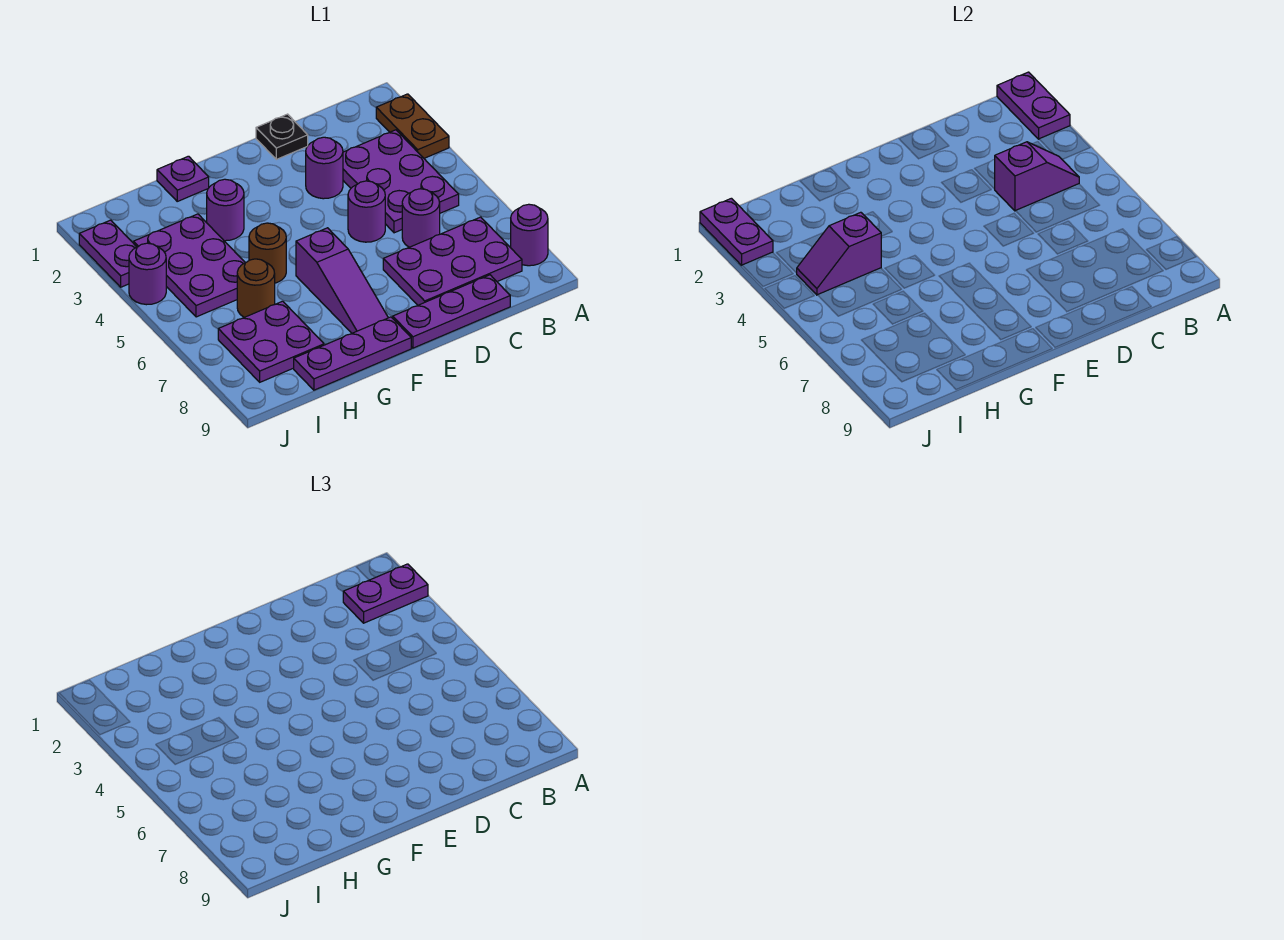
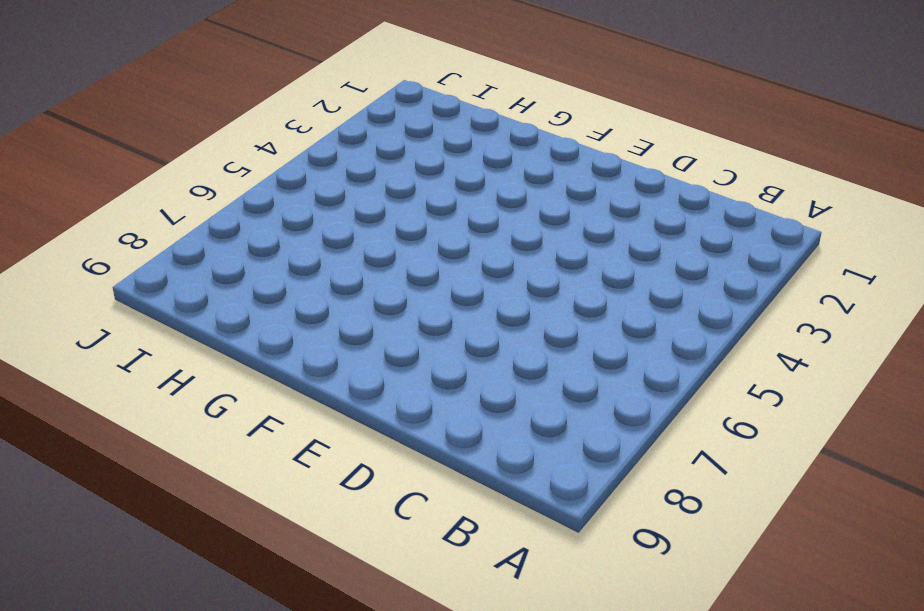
none -> brown 1x2 plate [376,94,449,158]
none -> purple 1x1 round brick [511,204,548,266]
none -> purple 2x3 plate [343,130,459,233]

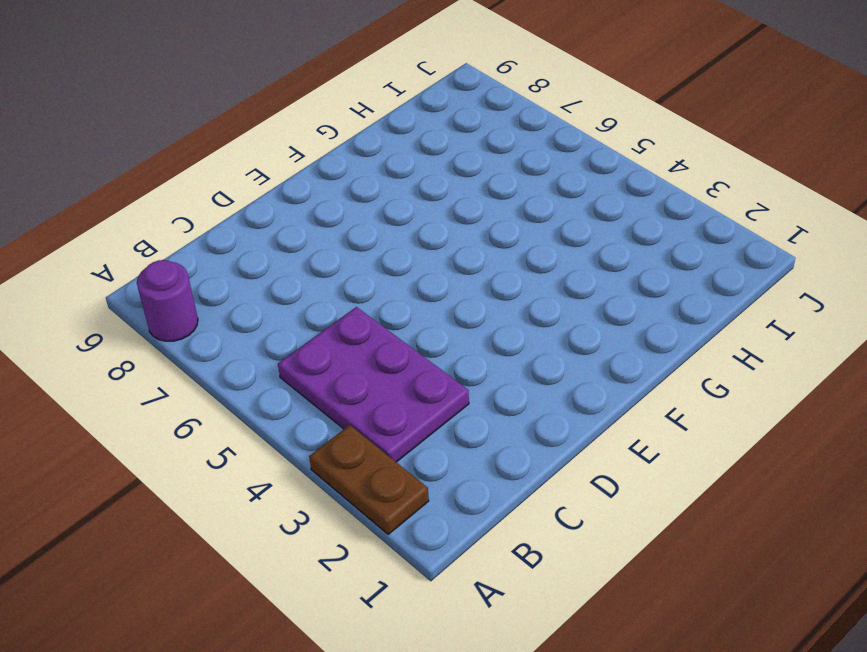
none -> purple 2x3 plate [383,217,522,305]
none -> purple 1x1 round brick [402,189,440,247]
none -> purple 1x3 plate [393,275,510,348]

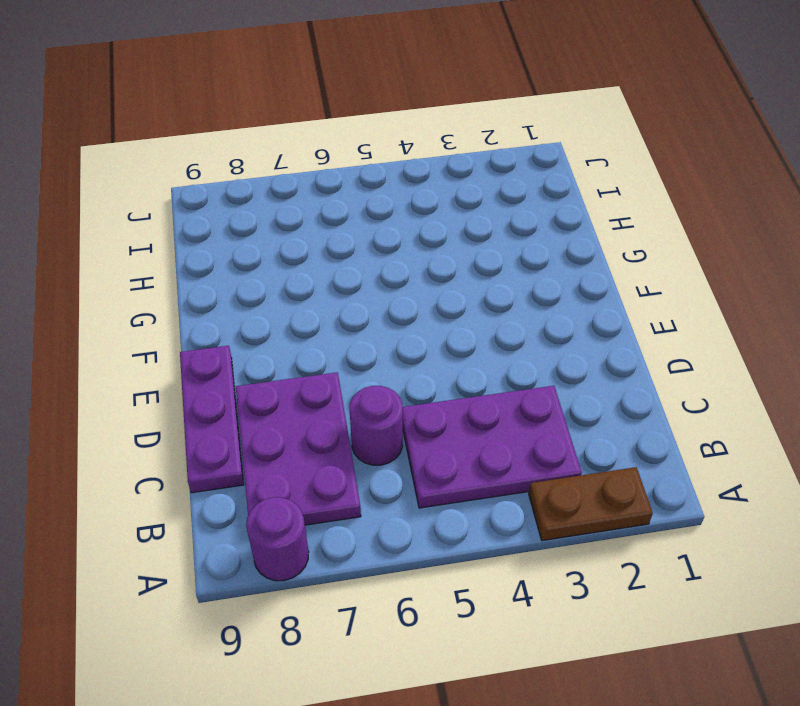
none -> black 1x1 plate [256,114,308,159]
none -> purple 1x1 round brick [306,137,343,199]
none -> purple 1x1 round brick [348,181,385,242]

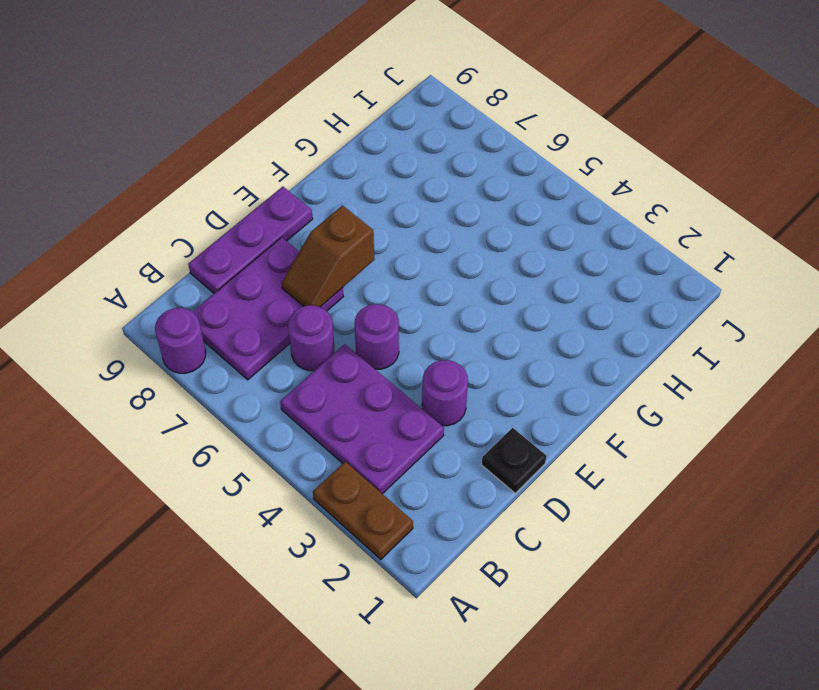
brown 1x2 slope [282,205,374,307] -> none
none -> purple 1x3 slope [296,228,388,333]
none -> purple 1x3 plate [294,317,411,390]
none -> purple 1x1 plate [157,156,209,201]

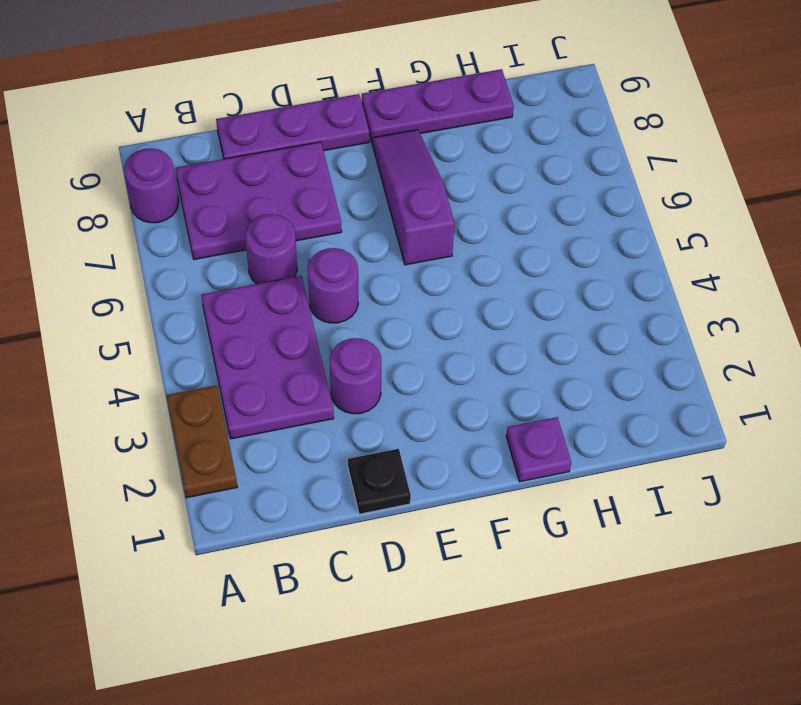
none -> purple 1x1 round brick [207,179,244,241]
none -> brown 1x1 round brick [249,223,286,283]
none -> purple 2x3 plate [134,214,245,317]

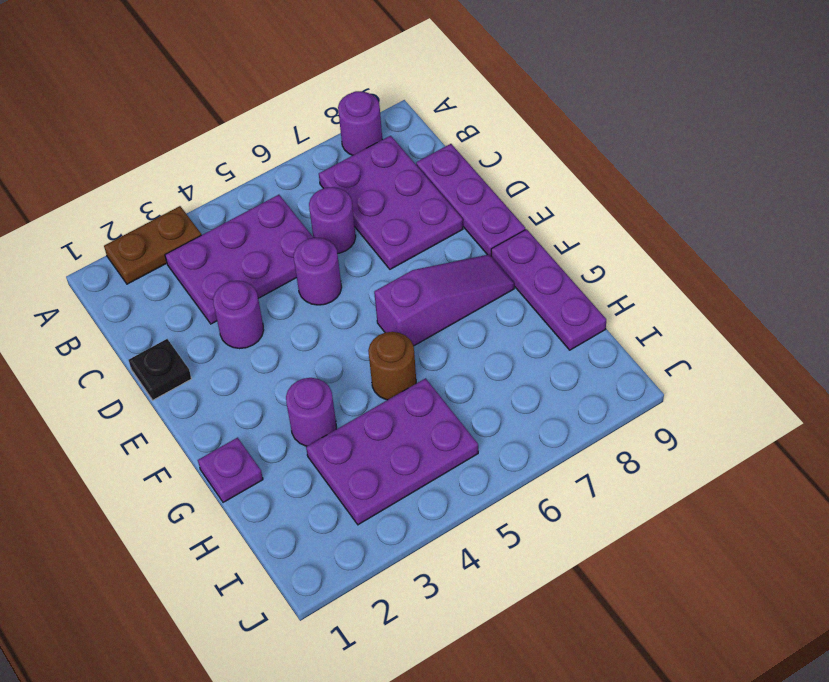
none -> brown 1x1 round brick [237,259,275,317]
none -> purple 2x2 plate [218,301,324,382]
none -> purple 1x2 plate [79,220,136,287]

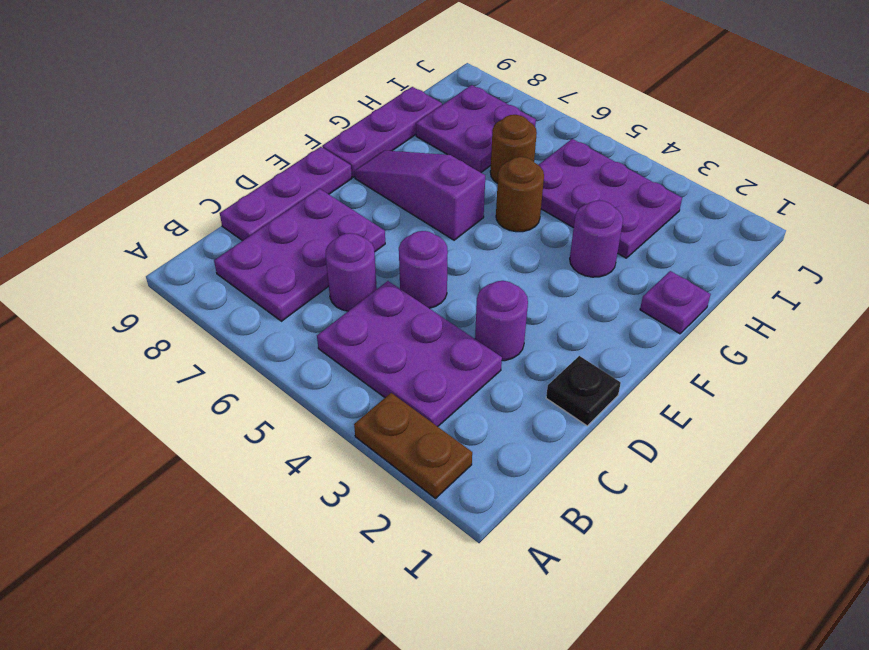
none -> purple 1x1 round brick [511,204,548,266]
none -> purple 1x2 plate [79,220,136,287]
none -> purple 1x1 round brick [129,243,166,305]

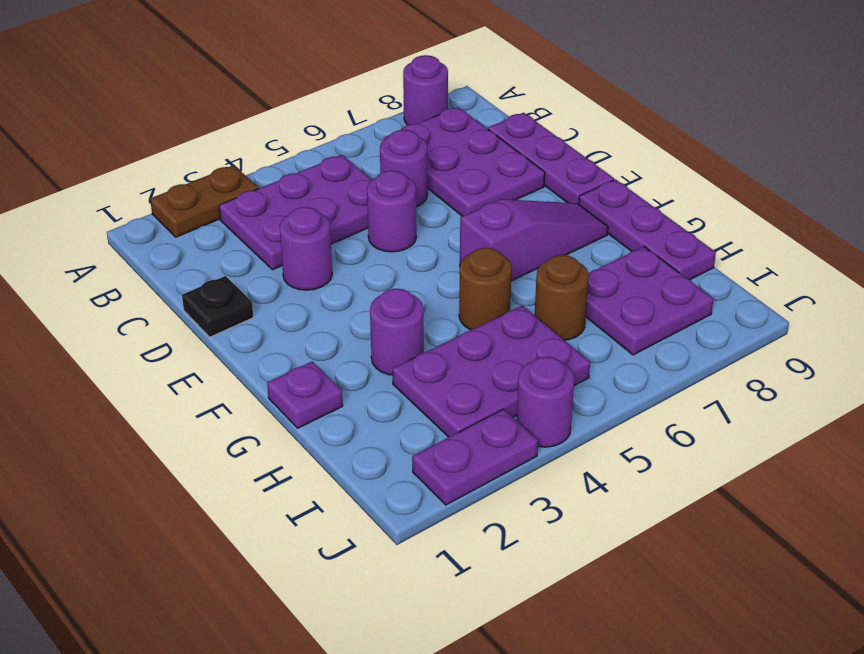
none -> purple 1x2 plate [997,72,1070,139]
none -> purple 1x2 slope [995,142,1079,211]
none -> purple 1x2 slope [797,212,881,295]

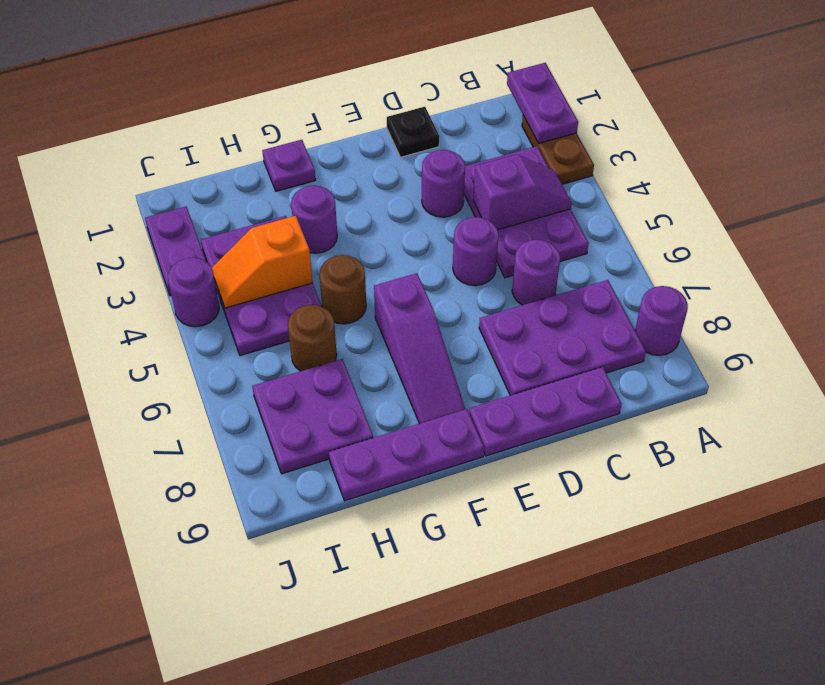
orange 1x2 slope [212,216,313,308] -> purple 1x2 slope [797,212,881,295]
none -> purple 1x2 plate [700,198,773,265]
none -> purple 1x2 plate [343,564,428,623]

